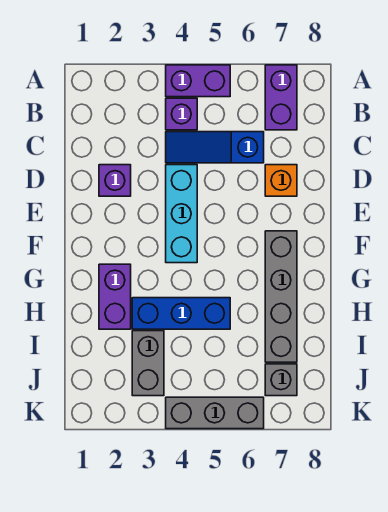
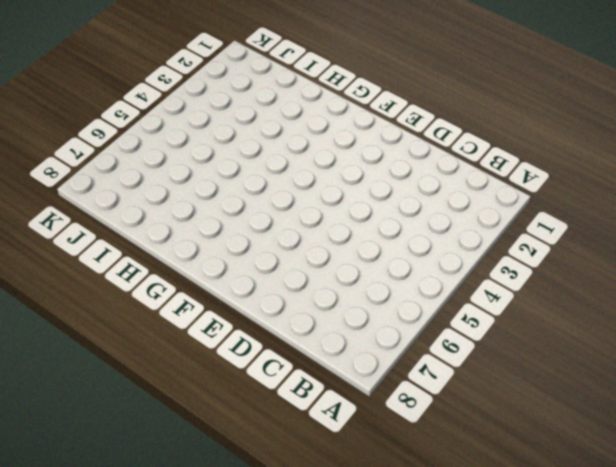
none -> purple 1x2 brick [166,65,230,97]
none -> purple 1x2 brick [265,65,297,130]
none -> purple 1x1 brick [166,98,197,130]

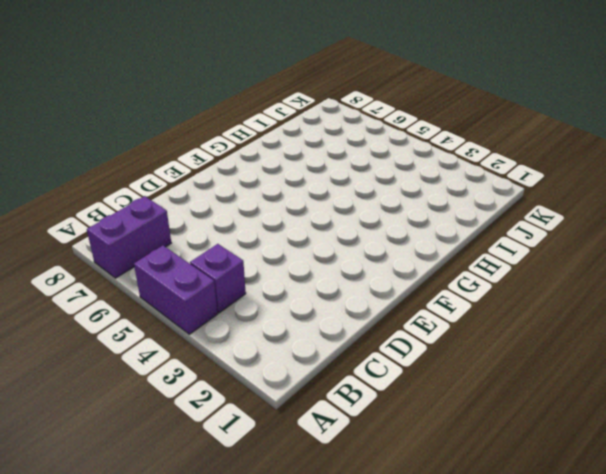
none -> blue 1x3 slope [166,132,264,163]
none -> purple 1x1 brick [99,165,131,196]
none -> cyan 1x3 brick [166,165,197,263]

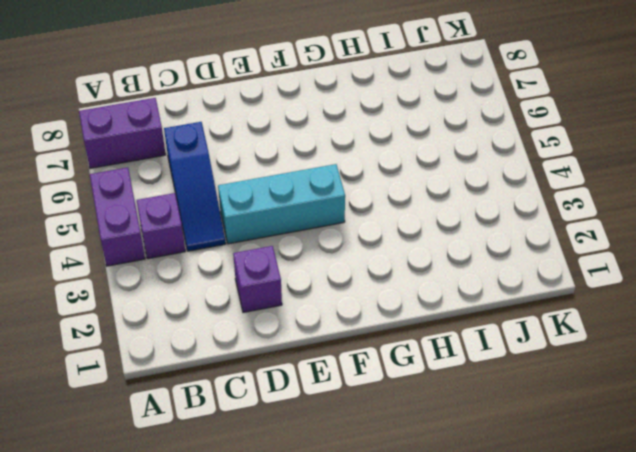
none -> orange 1x1 brick [265,165,297,196]
none -> grey 1x4 brick [265,231,297,362]
none -> purple 1x2 brick [99,264,131,329]

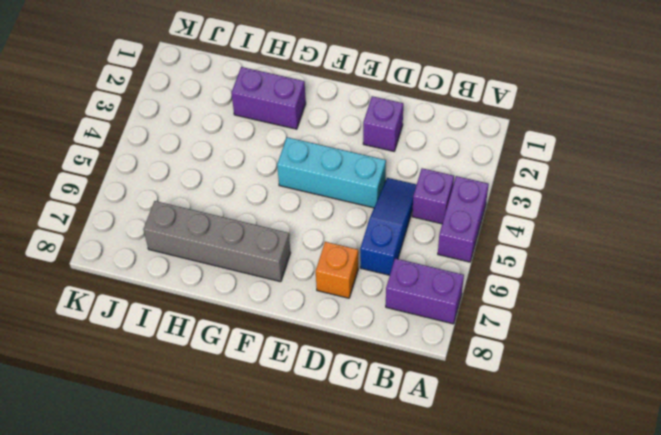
none -> blue 1x3 brick [132,298,230,329]
none -> grey 1x2 brick [132,331,164,396]
none -> grey 1x1 brick [265,364,297,396]

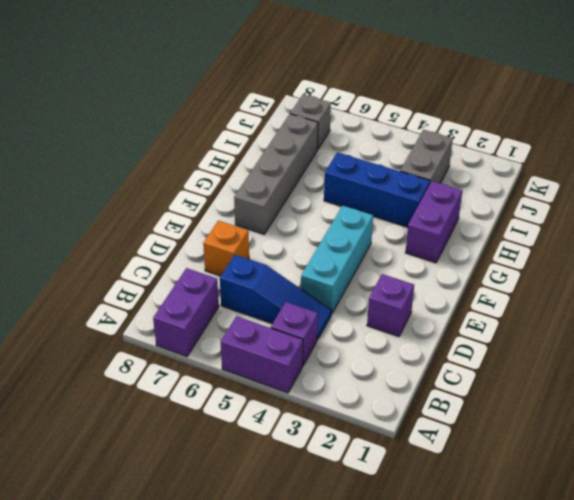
none -> grey 1x3 brick [166,397,264,429]

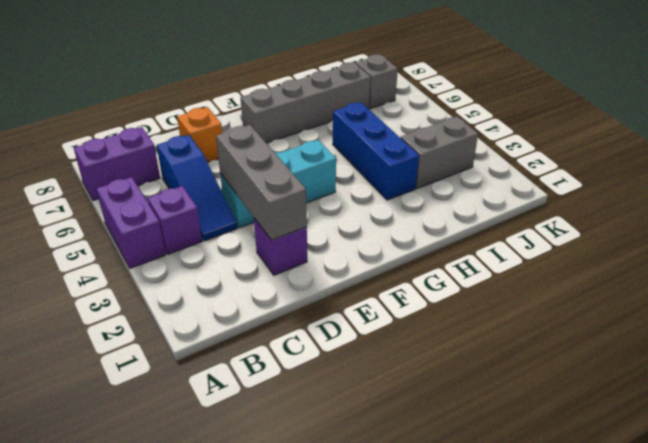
grey 1x3 brick [216,125,307,240] -> grey 1x3 brick moved to [166,397,264,429]
none -> purple 1x2 brick [99,264,131,329]

